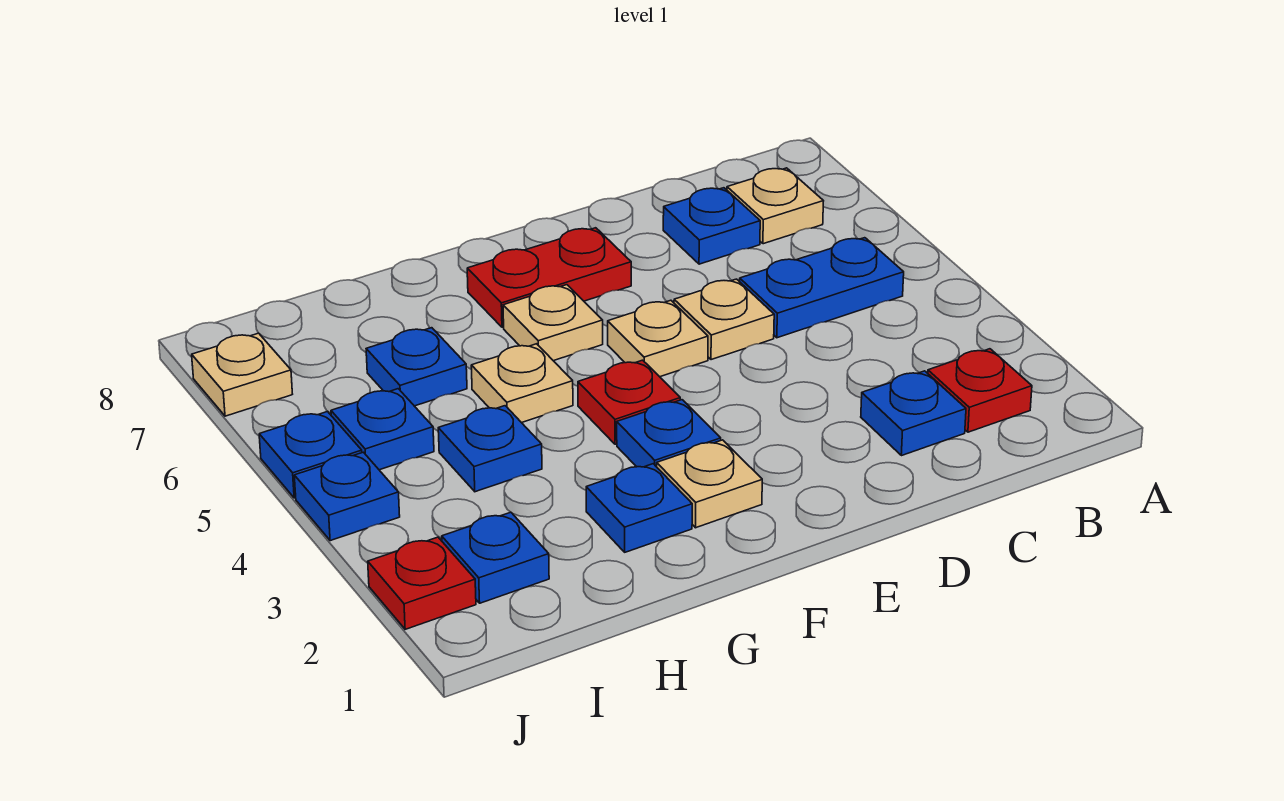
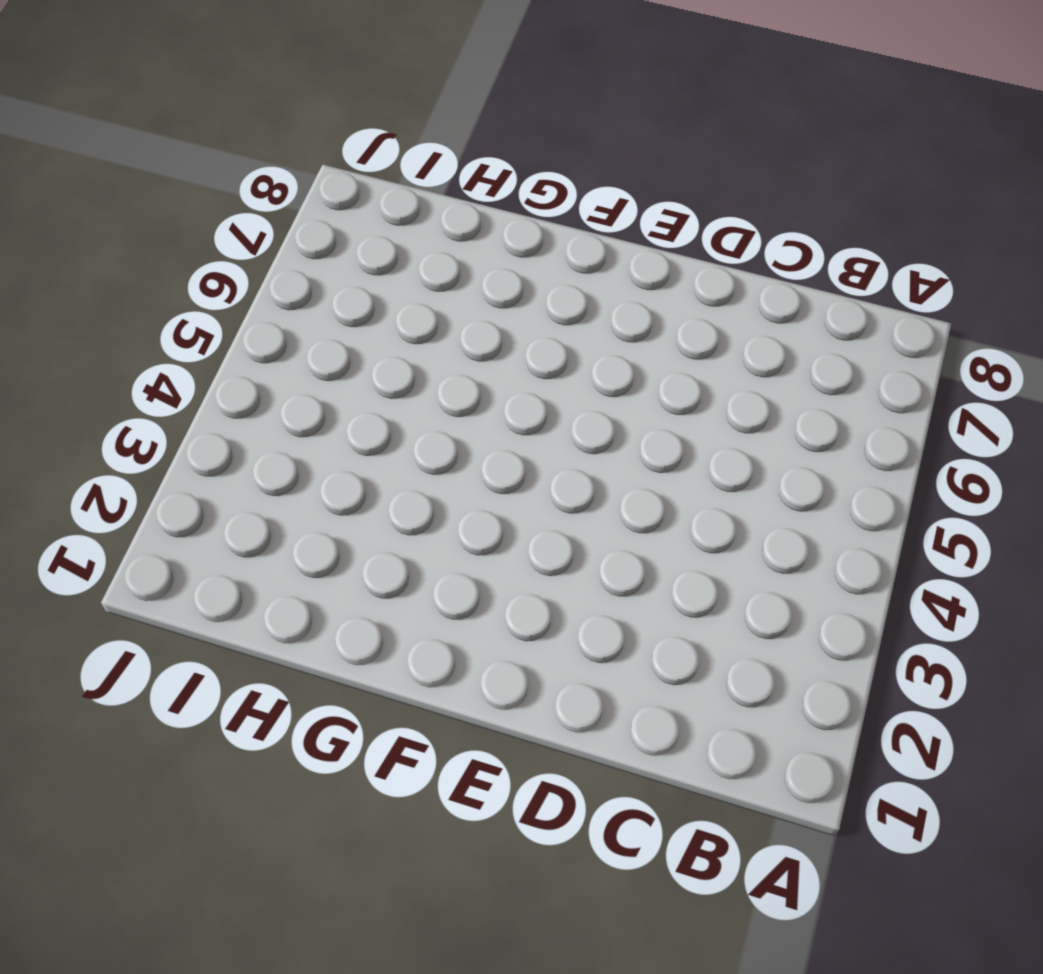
none -> red 1x1 plate [928,349,1032,432]
none -> blue 1x2 plate [740,238,904,338]
none -> tan 1x1 plate [727,168,823,244]

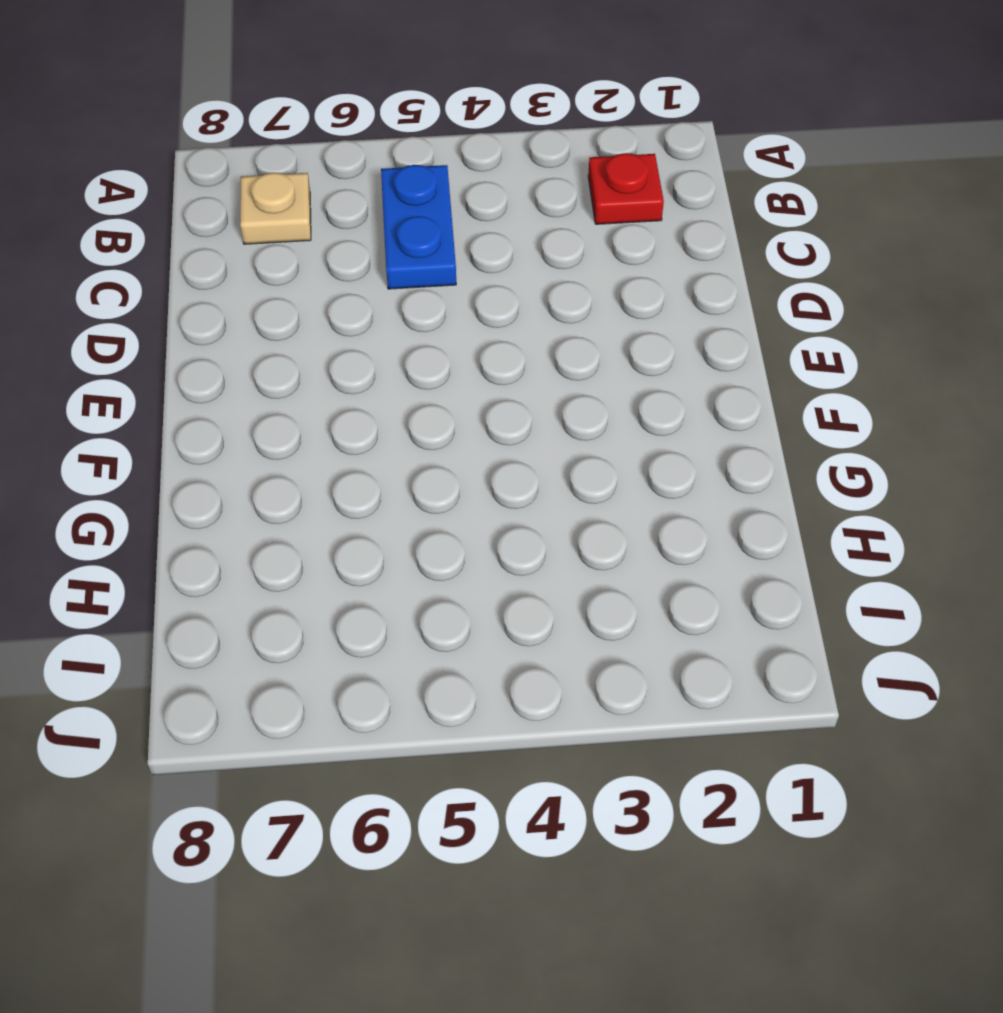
none -> blue 1x1 plate [861,371,966,456]
none -> blue 1x1 plate [663,188,760,264]
none -> tan 1x1 plate [674,279,774,360]

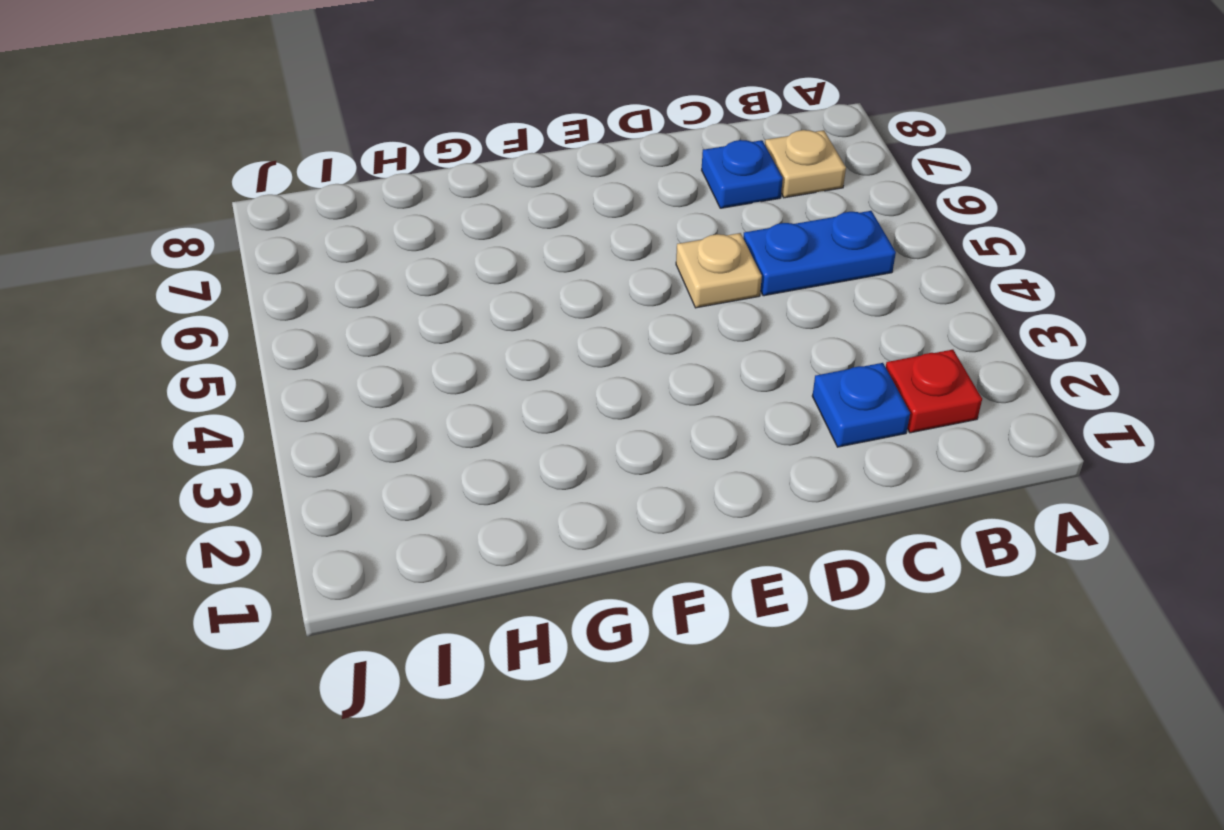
none -> tan 1x1 plate [608,300,708,377]
none -> red 1x2 plate [467,228,631,327]
none -> tan 1x1 plate [657,440,762,528]

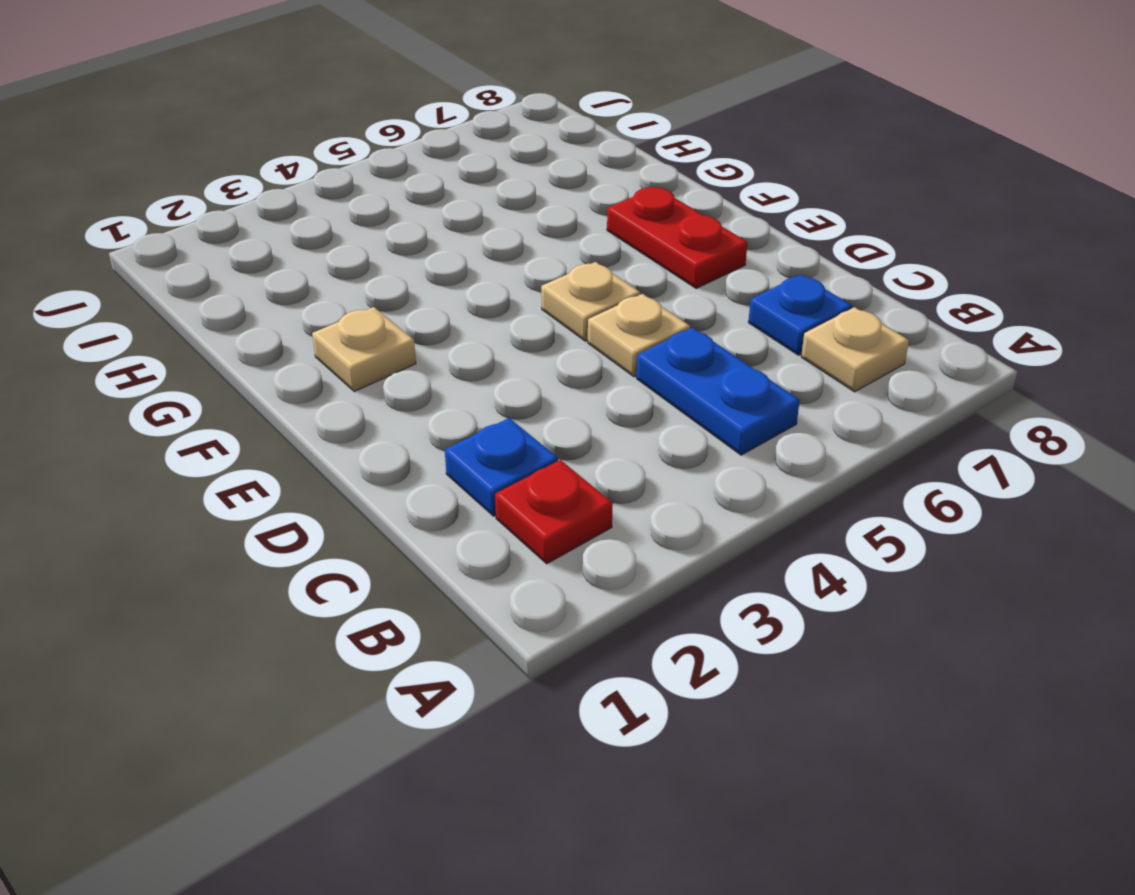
none -> blue 1x1 plate [617,400,721,467]
none -> red 1x1 plate [578,360,680,444]
none -> tan 1x1 plate [503,285,603,361]

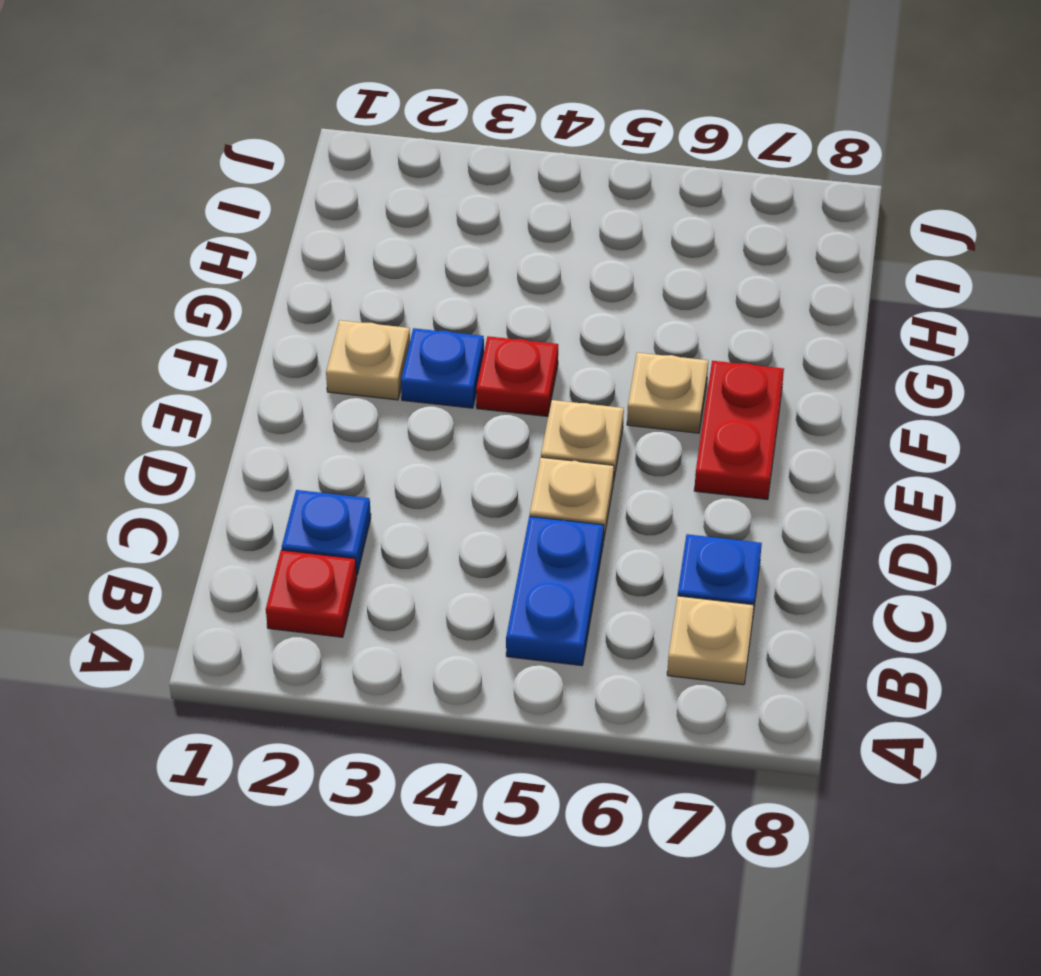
none -> blue 1x1 plate [586,464,692,552]
none -> tan 1x1 plate [471,344,573,423]
none -> blue 1x1 plate [438,406,542,492]

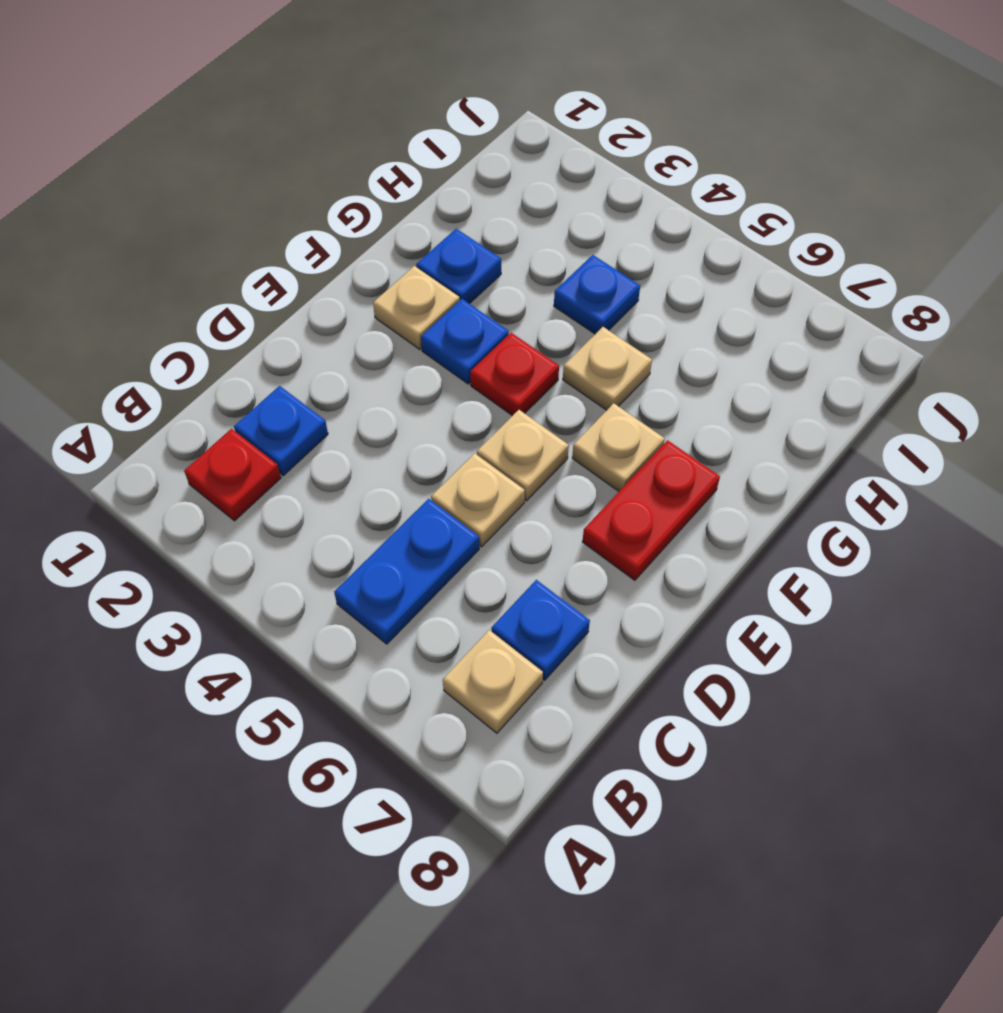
none -> blue 1x1 plate [366,328,467,406]
none -> blue 1x1 plate [442,512,549,603]
none -> blue 1x1 plate [331,389,434,470]

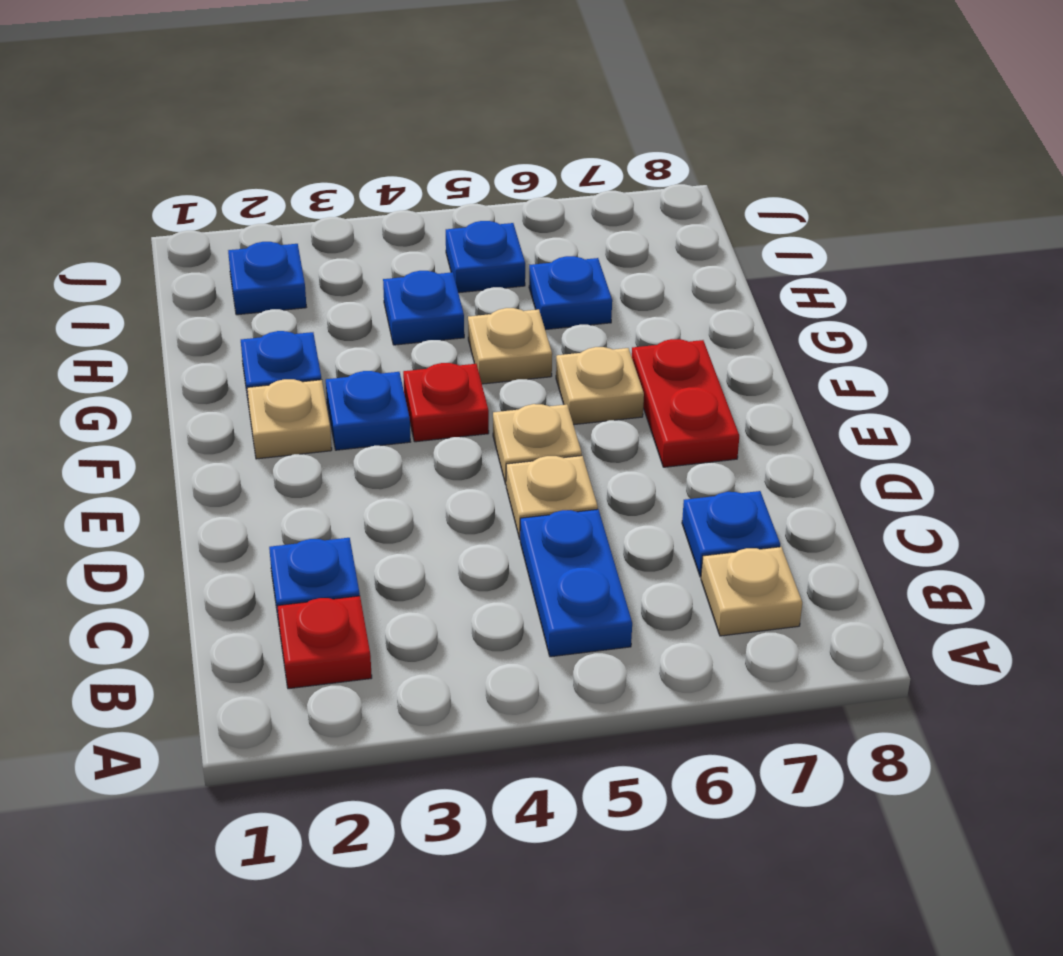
none -> red 1x1 plate [368,537,476,629]
none -> blue 1x1 plate [294,452,400,541]
none -> blue 1x1 plate [259,411,362,498]

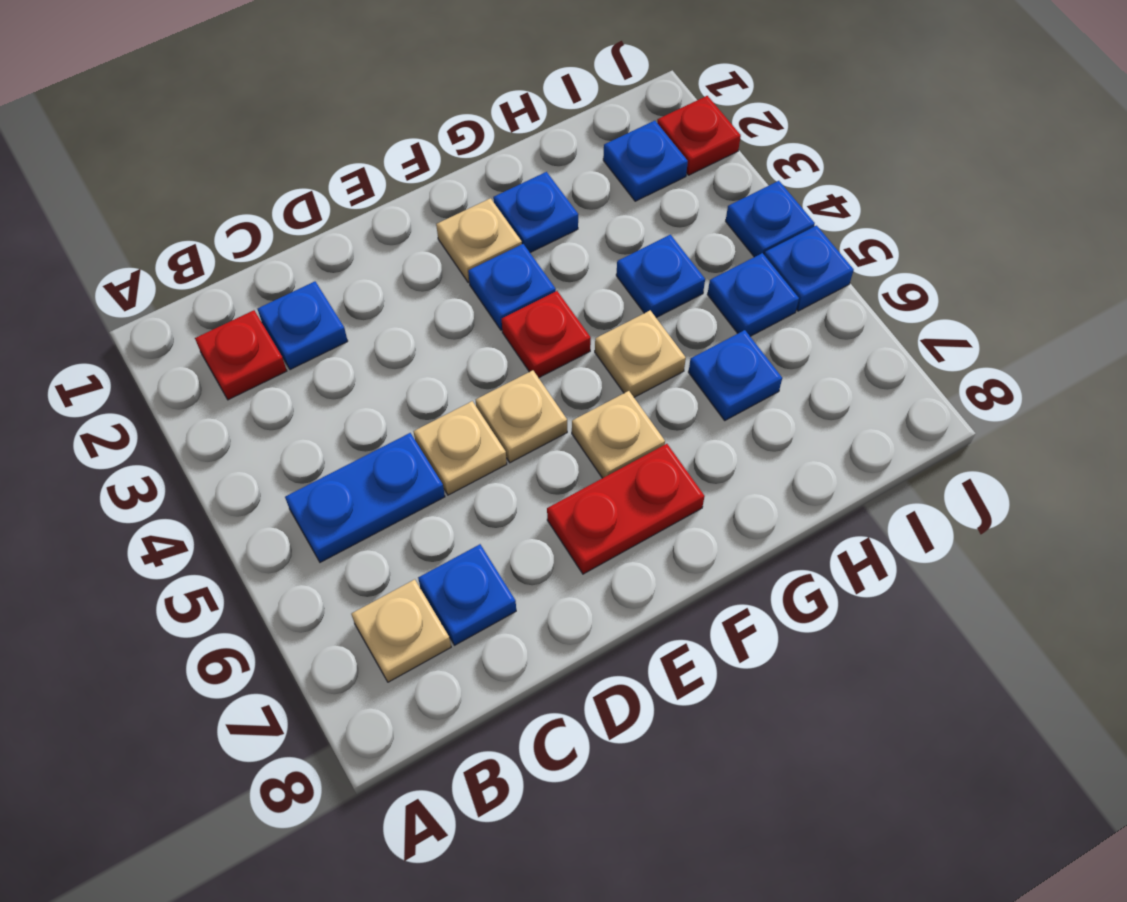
none -> tan 1x1 plate [192,333,292,416]

